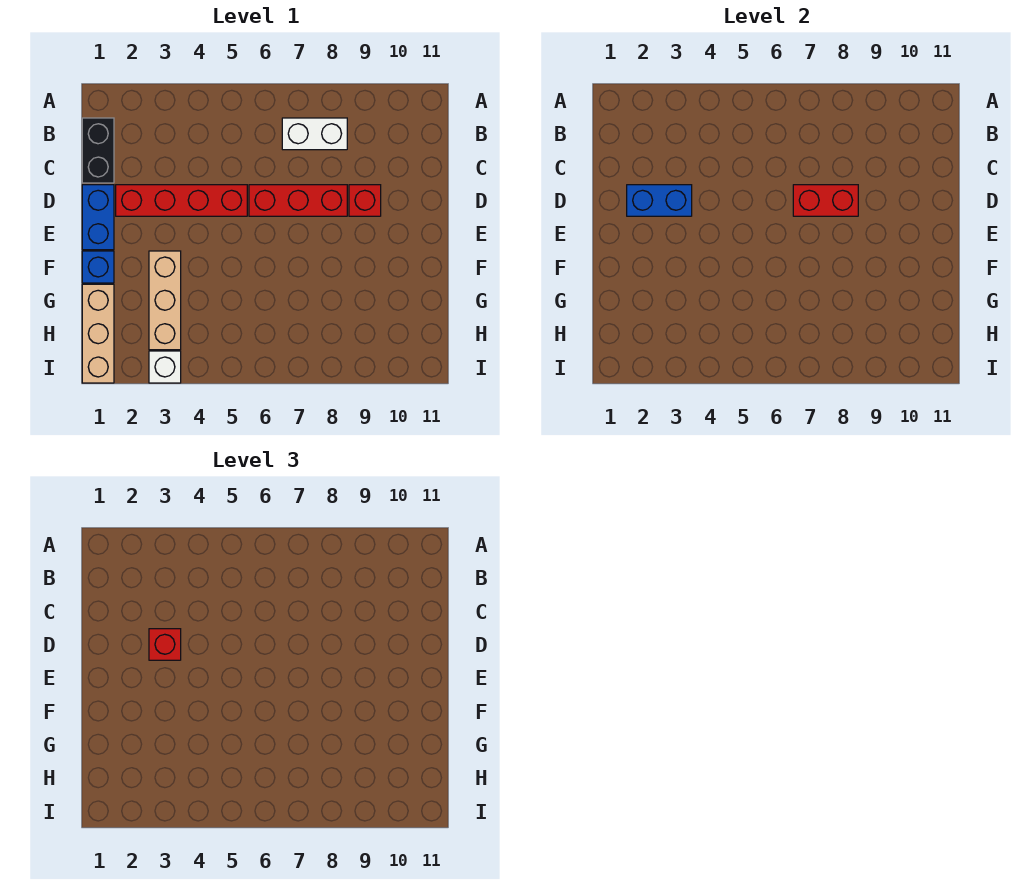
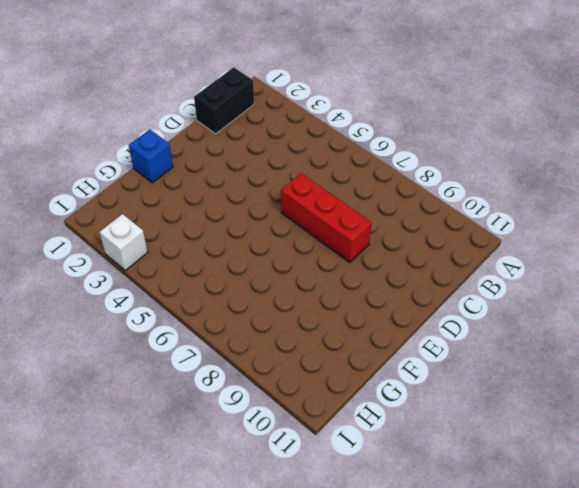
none -> white 1x2 brick [282,118,347,150]
none -> blue 1x2 brick [82,185,114,250]
none -> red 1x4 brick [116,185,247,216]

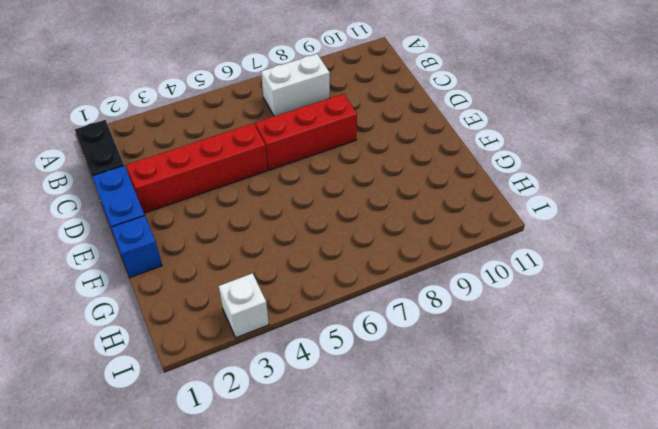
none -> red 1x1 brick [349,185,381,216]
none -> tan 1x3 brick [149,251,181,350]
none -> tan 1x3 brick [82,284,114,383]

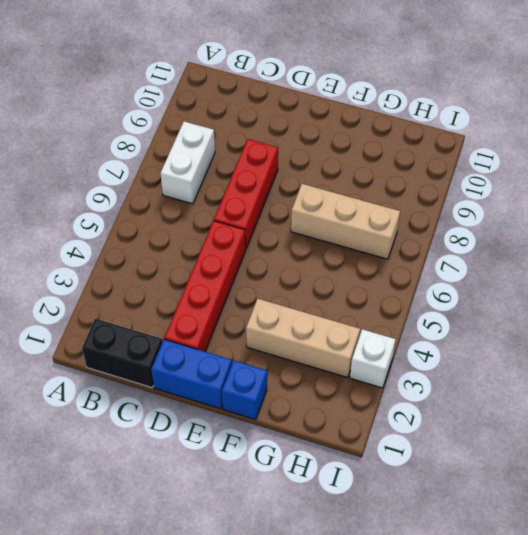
tan 1x3 brick [291,184,400,259] -> tan 1x3 brick moved to [82,284,114,383]
none -> red 1x1 brick [349,185,381,216]
none -> blue 1x2 brick [627,185,692,216]
none -> red 1x2 brick [793,185,858,216]

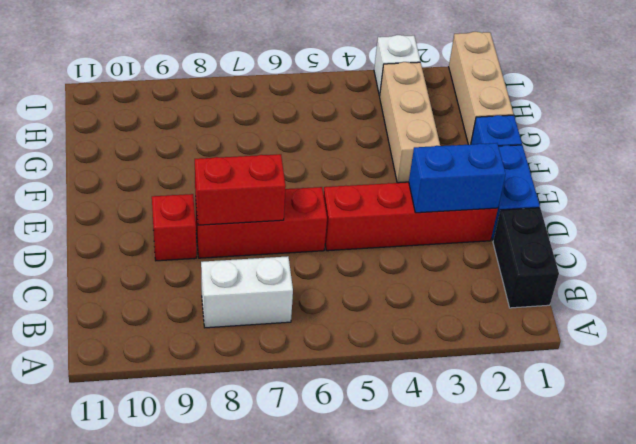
none -> red 1x1 brick [149,629,181,660]

